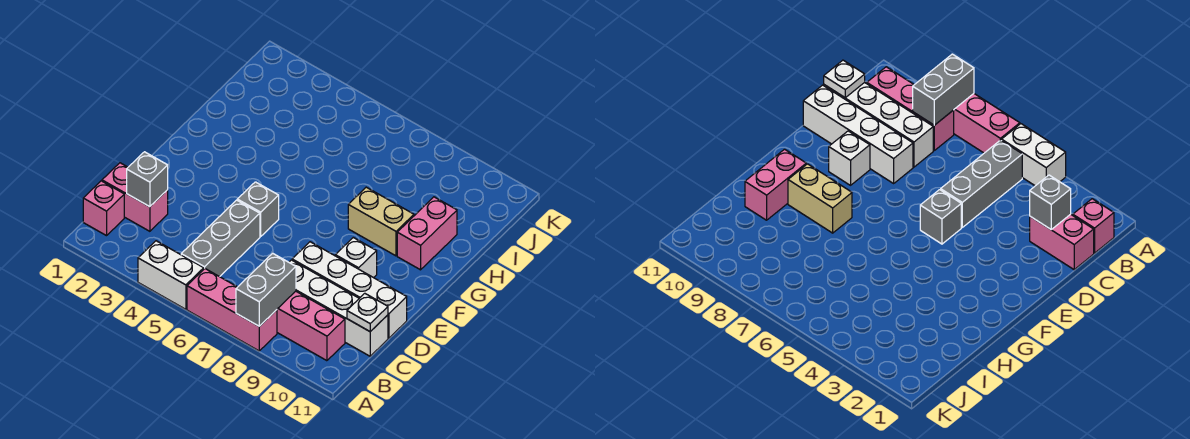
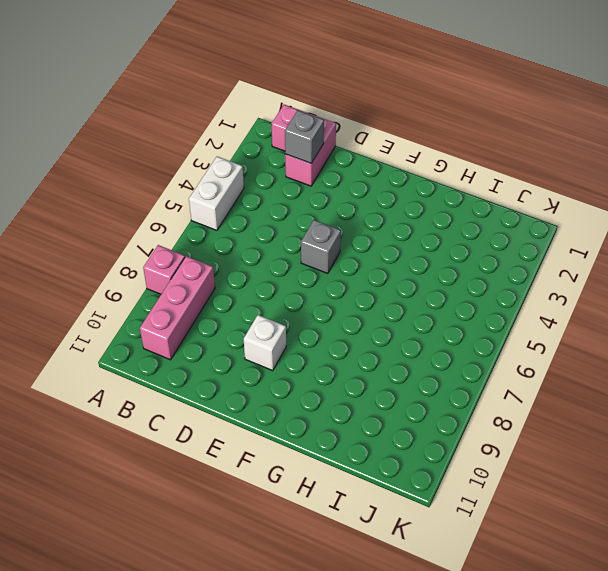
pink 1x1 brick [143,245,185,294] -> pink 1x3 brick [187,269,277,351]
none -> grey 1x3 brick [181,200,260,277]
none -> white 1x4 brick [289,260,388,356]
none -> white 1x4 brick [292,242,407,338]

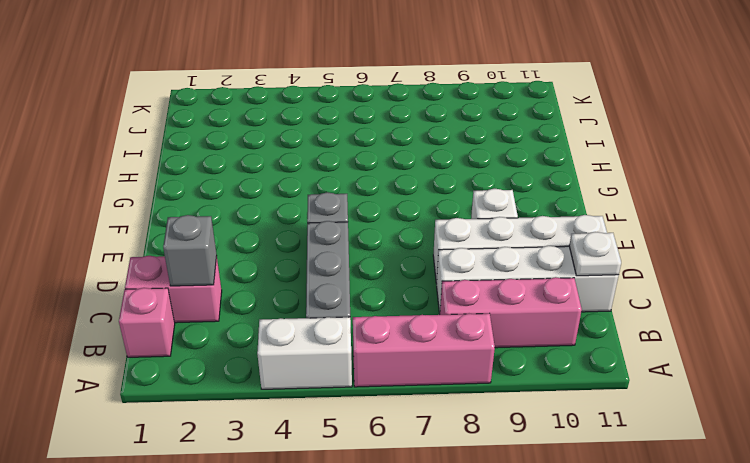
none -> tan 1x2 brick [348,187,414,256]
none -> pink 1x2 brick [397,197,457,270]
none -> grey 1x2 brick [236,253,296,326]

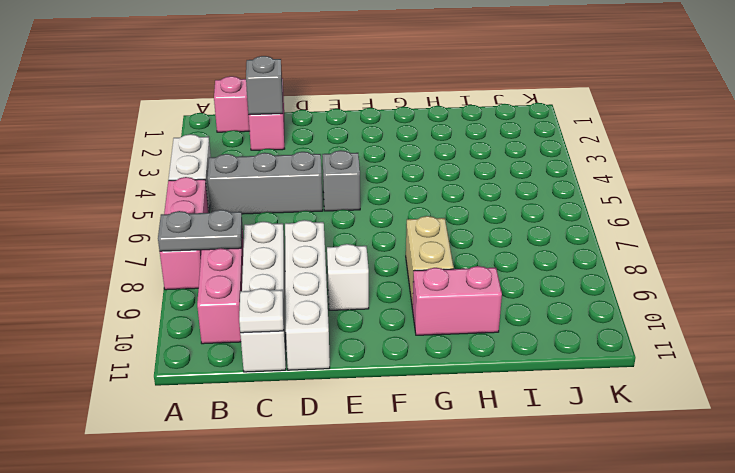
grey 1x2 plate [158,210,242,251] -> grey 1x2 brick [236,253,296,326]

